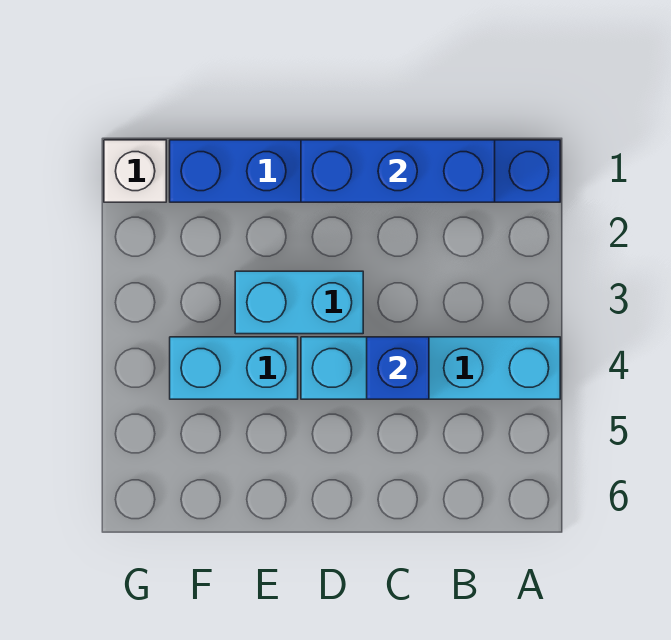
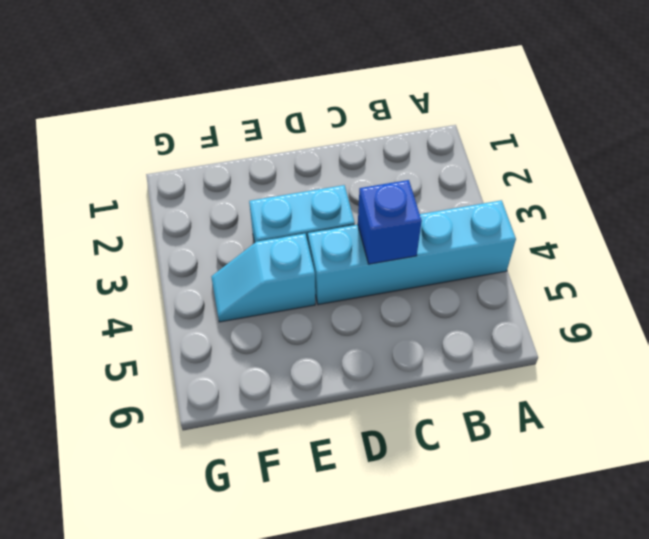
cyan 1x2 slope [211,234,315,322] -> cyan 1x2 brick [170,337,298,399]
none -> blue 1x6 brick [170,140,560,202]
none -> white 1x1 brick [104,140,166,202]

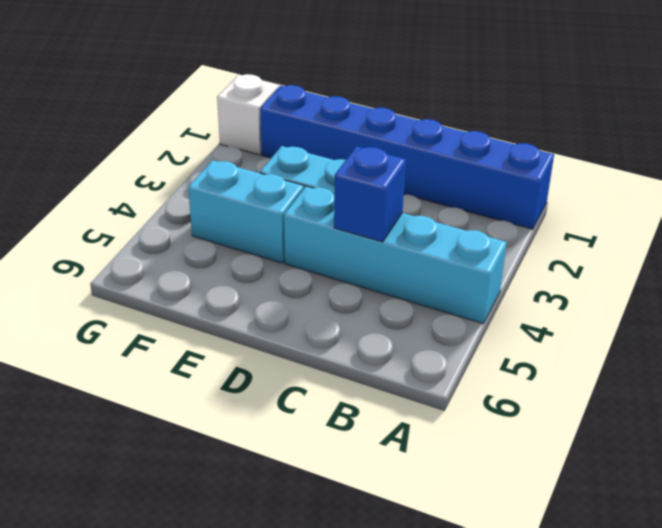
none -> blue 1x3 brick [301,140,495,202]

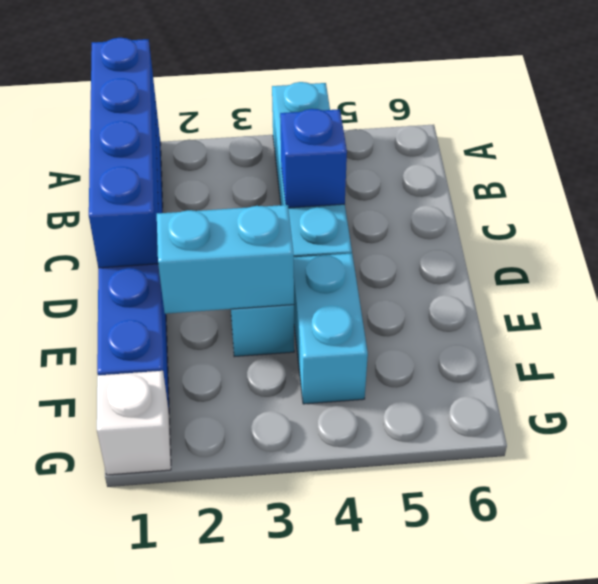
blue 1x4 brick [89,38,158,268] -> blue 1x3 brick [301,140,495,202]
cyan 1x2 brick [157,205,294,314] -> none

